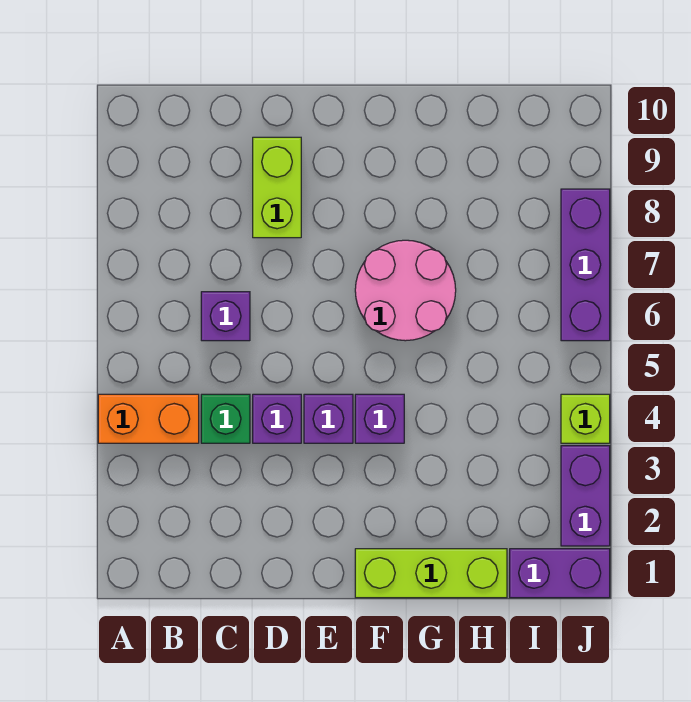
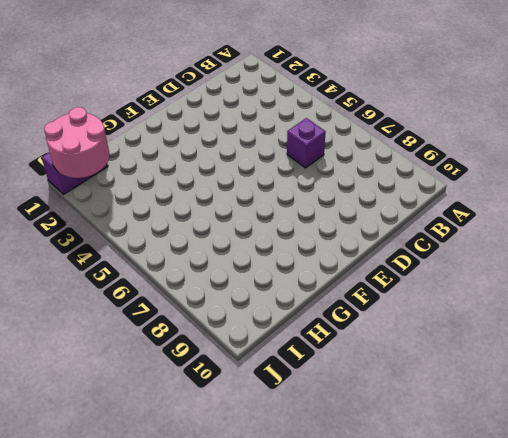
pink 2x2 round brick [44,107,109,178] -> pink 2x2 round brick moved to [355,240,456,341]
none -> orange 1x2 brick [98,394,199,443]
none -> green 1x1 brick [201,394,250,443]
none -> purple 1x1 brick [253,394,301,443]

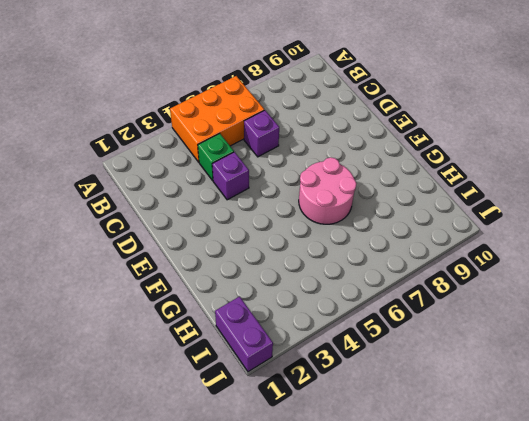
orange 2x3 brick [170,76,264,162] -> orange 1x2 brick [98,394,199,443]
none -> lime 1x2 brick [253,137,301,238]
none -> purple 1x1 brick [304,394,353,443]
none -> lime 1x3 brick [355,549,507,598]

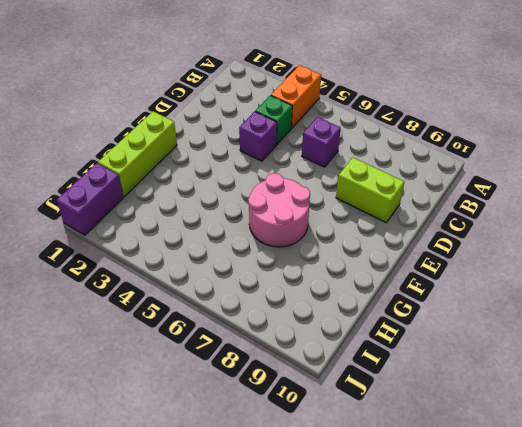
none -> purple 1x1 brick [304,394,353,443]
none -> purple 1x1 brick [355,394,404,443]
none -> purple 1x2 brick [561,446,610,546]

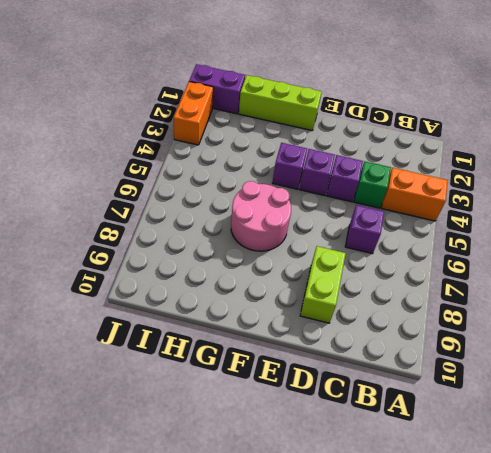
orange 1x2 brick [174,82,213,145] -> purple 1x2 brick [561,446,610,546]
none -> lime 1x1 brick [561,394,610,443]
none -> purple 1x3 brick [561,189,610,341]

